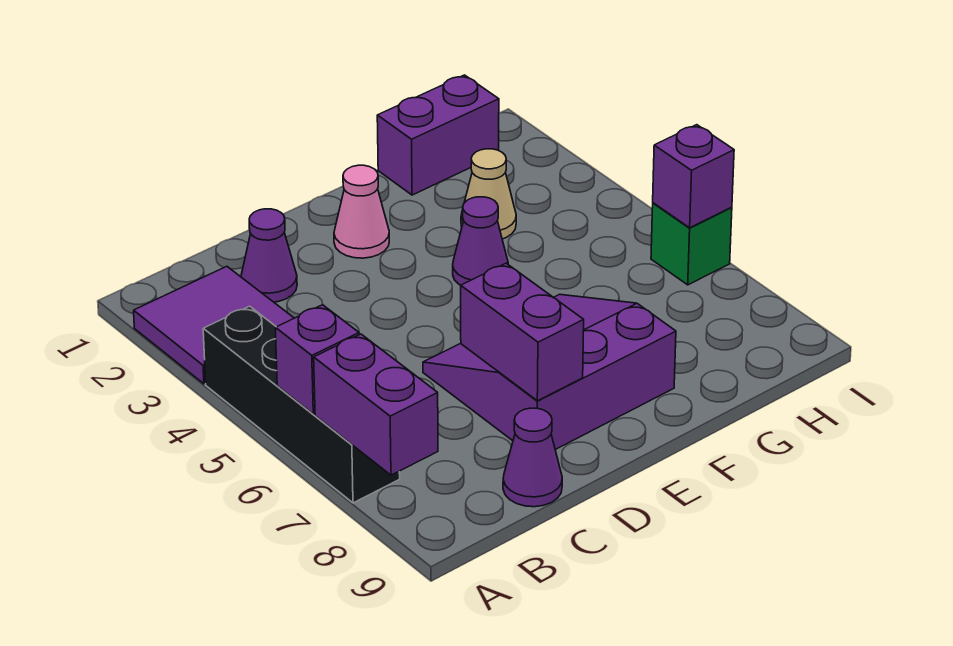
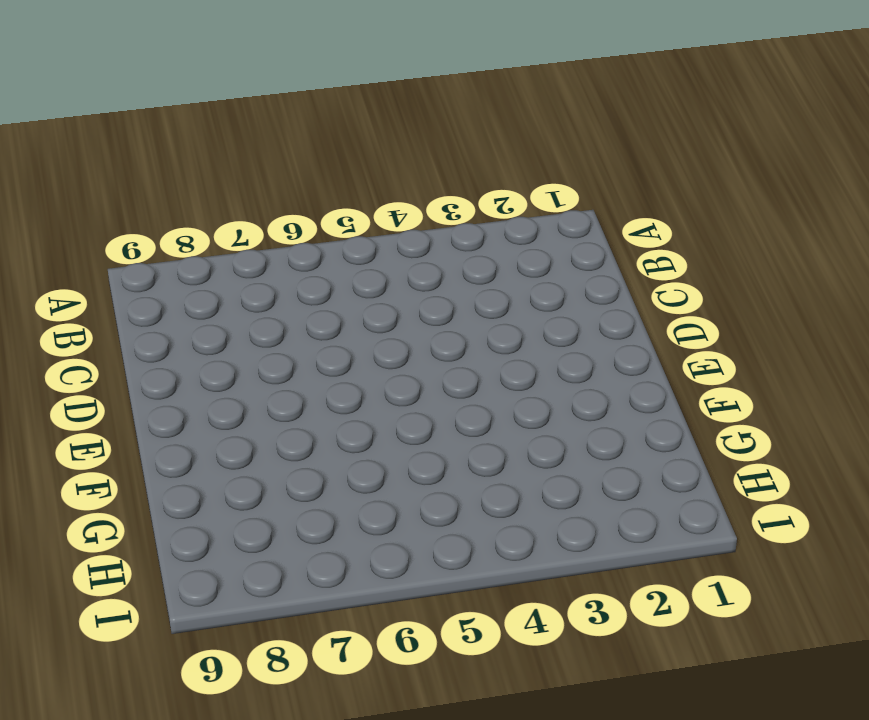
none -> purple 2x2 tile [134,266,294,384]
none -> black 1x4 brick [203,306,400,503]
none -> purple 1x1 cone [241,209,297,302]

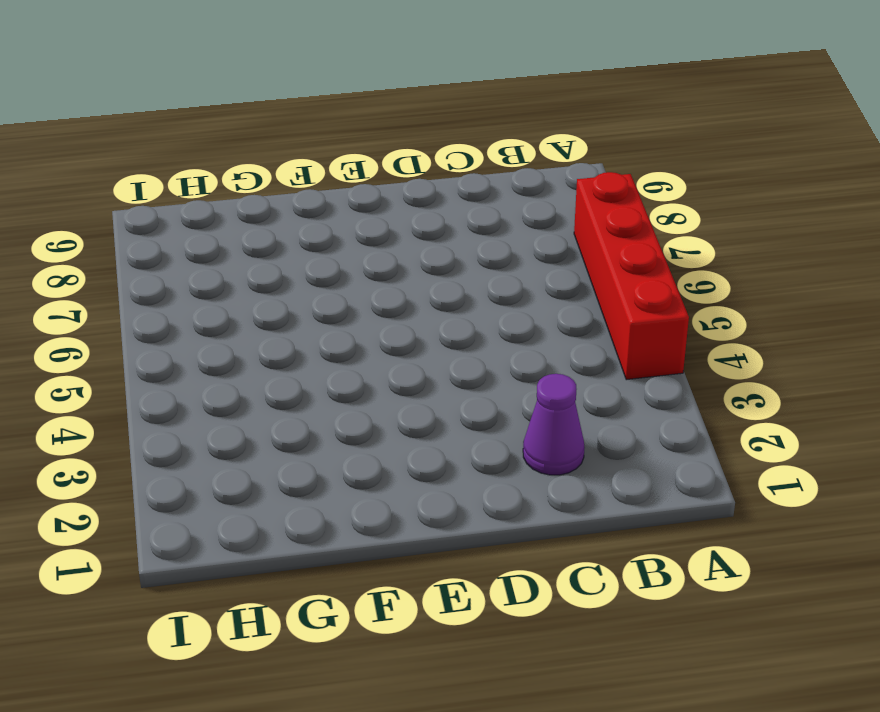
red 1x4 brick [574,172,689,380] -> black 1x4 brick [203,306,400,503]
none -> purple 2x2 tile [134,266,294,384]
none -> purple 1x1 cone [503,408,562,507]
none -> purple 3x3 slope [423,294,676,450]

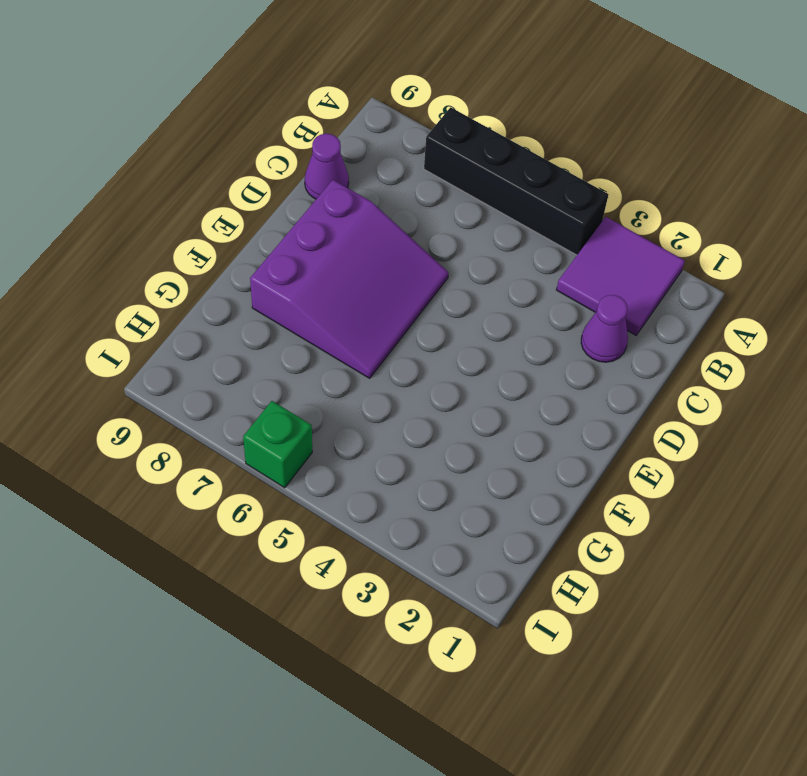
none -> pink 1x1 cone [334,165,389,258]
none -> purple 1x1 cone [453,197,508,285]
none -> purple 1x2 brick [377,75,499,195]

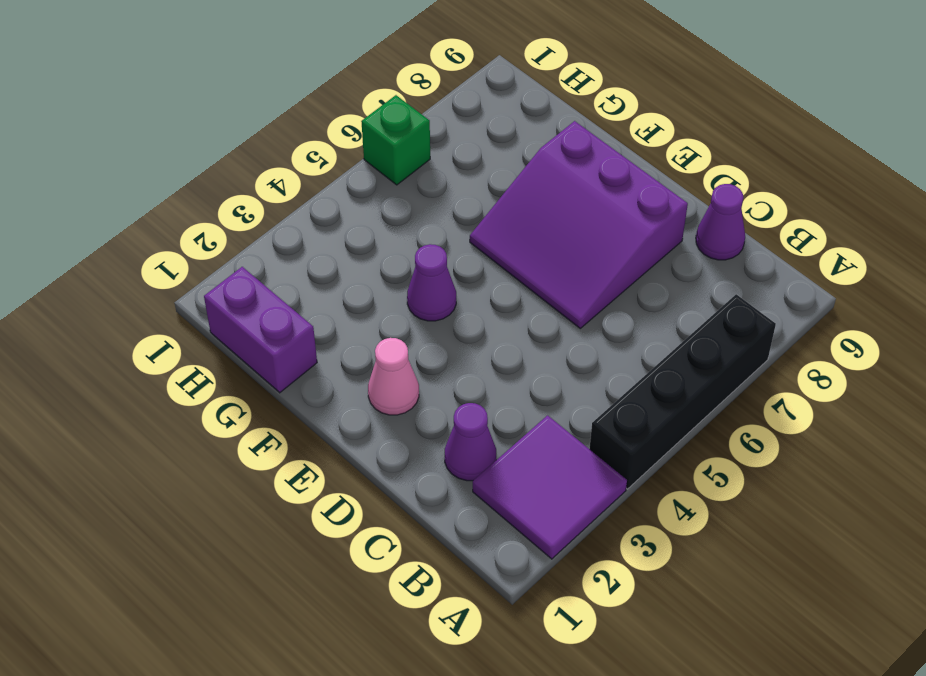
none -> tan 1x1 cone [461,149,516,239]
none -> purple 1x1 brick [275,305,359,414]
none -> purple 1x2 brick [314,334,438,475]

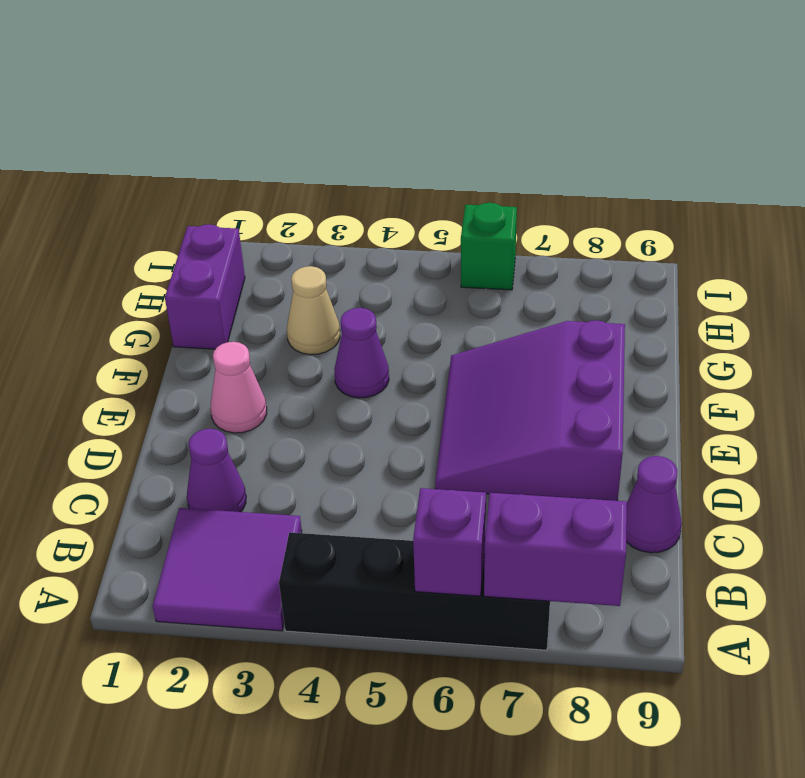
none -> purple 1x2 brick [461,263,584,401]
none -> purple 1x1 brick [653,125,734,228]

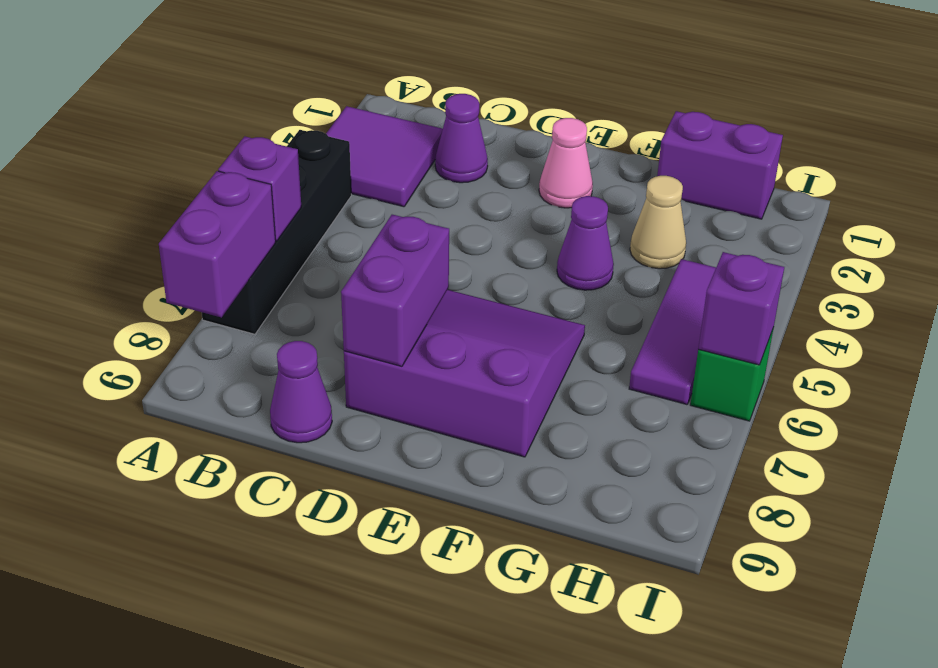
purple 1x3 tile [629,259,716,404] -> none

